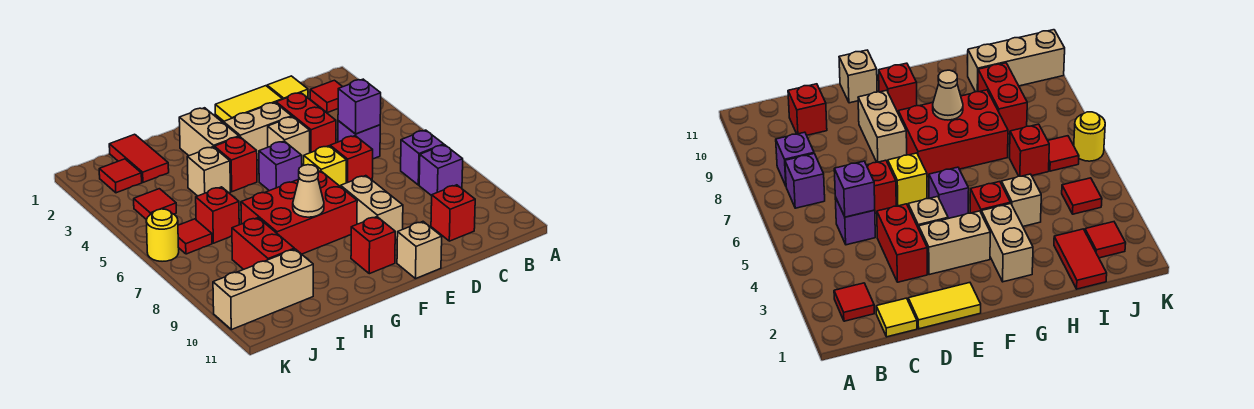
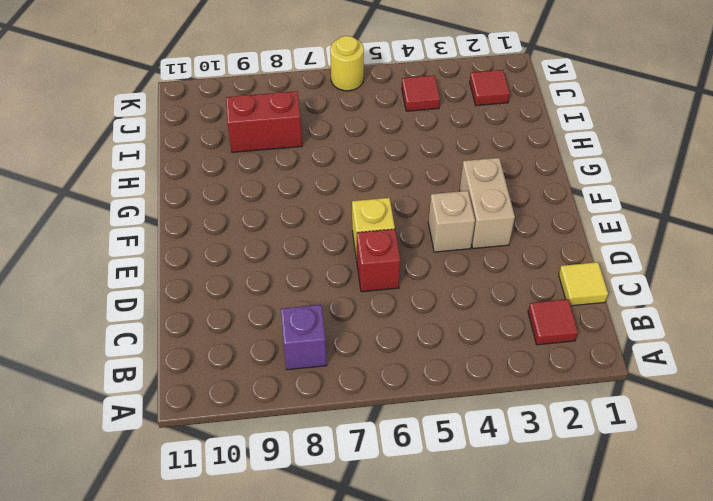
none -> purple 1x1 brick [401,130,444,185]
none -> purple 1x1 brick [338,121,380,159]
none -> red 1x1 brick [431,185,475,241]
none -> yellow 1x2 tile [215,86,282,121]

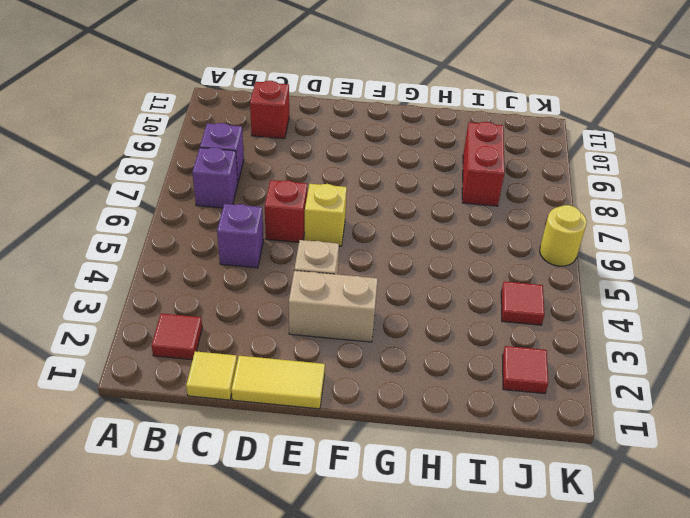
none -> red 1x2 brick [276,93,336,153]
none -> tan 1x2 brick [341,176,403,240]
none -> tan 1x1 brick [397,222,442,279]
none -> purple 1x1 brick [259,141,302,191]

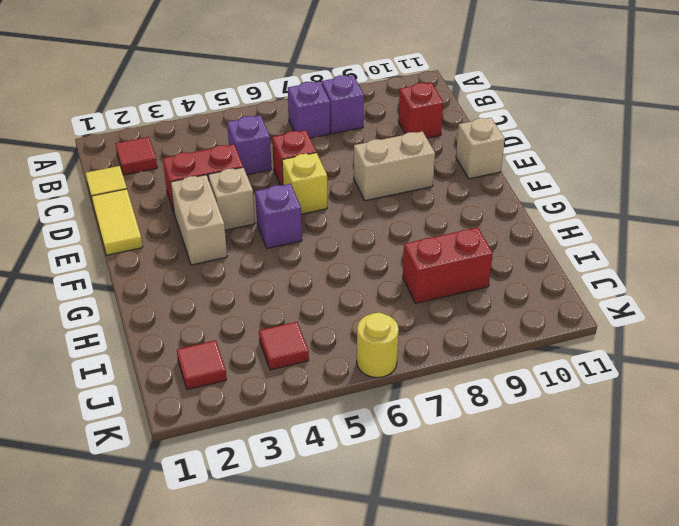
none -> red 2x3 brick [241,171,357,254]
none -> red 1x1 brick [351,217,395,274]
none -> tan 1x2 brick [179,108,239,156]
none -> red 1x1 brick [214,137,257,192]

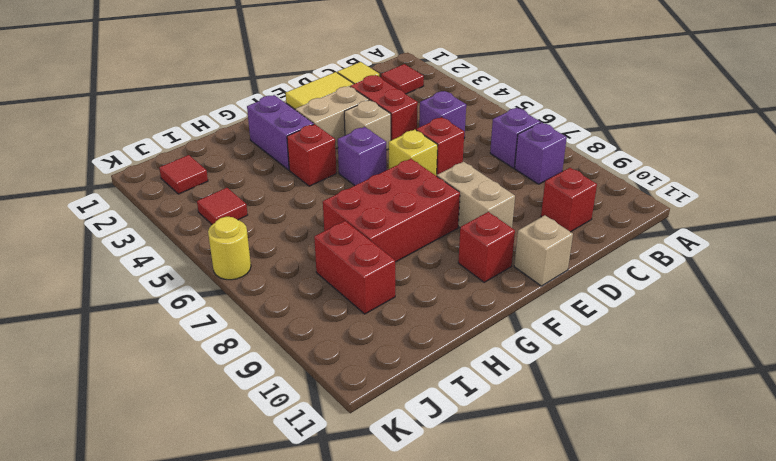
purple 1x2 brick [247,95,314,170] -> tan 1x2 brick [179,108,239,156]
none -> tan 1x1 brick [187,147,230,196]
none -> red 1x2 tile [109,134,169,182]
none -> red 1x1 brick [196,187,239,243]
none -> tan 1x3 brick [213,249,313,330]

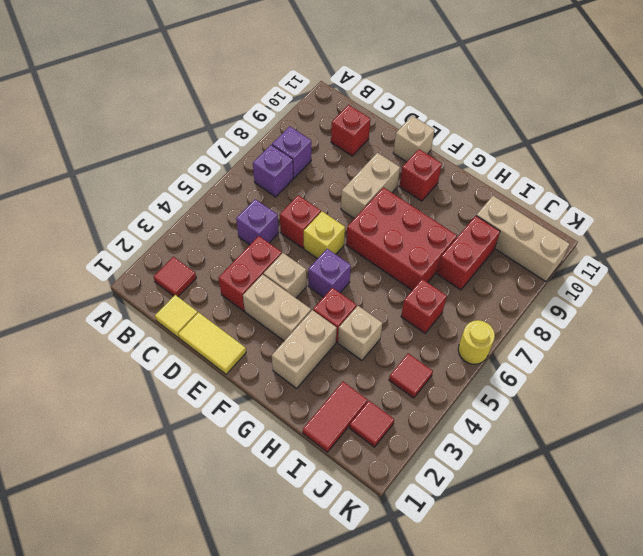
none -> red 1x1 tile [178,219,212,254]
none -> purple 1x1 brick [338,79,381,134]
none -> tan 1x1 cone [293,165,324,217]

